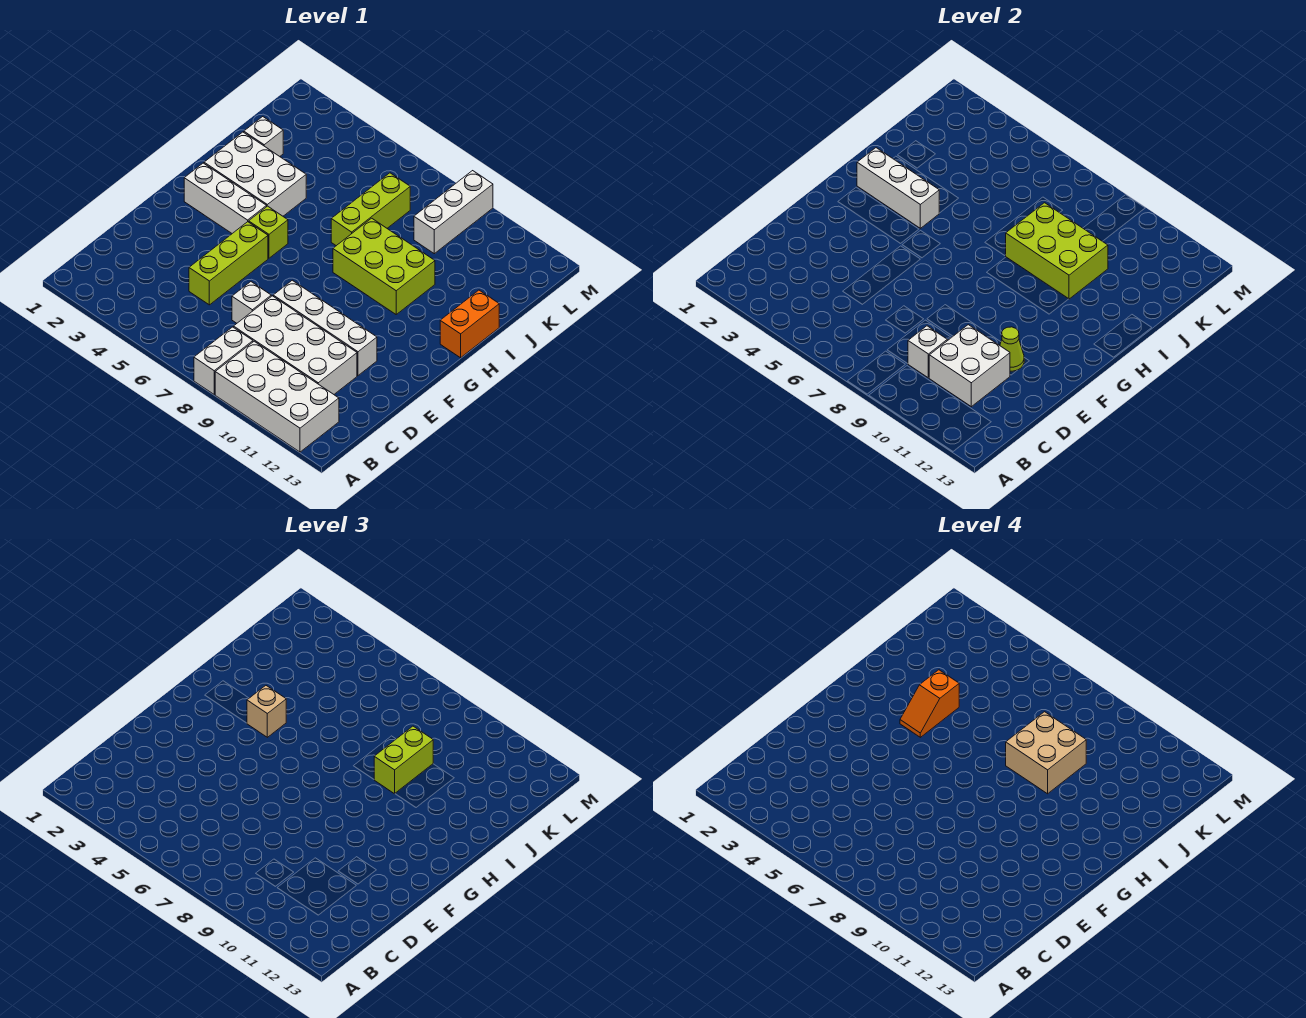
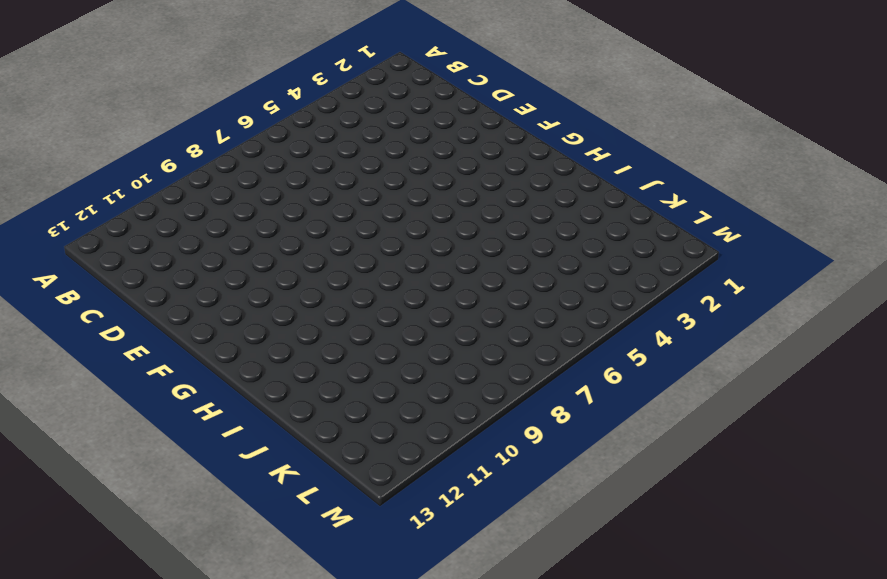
none -> white 1x2 brick [194,327,253,394]
none -> white 2x4 brick [215,341,339,452]
none -> white 2x4 brick [234,296,357,394]

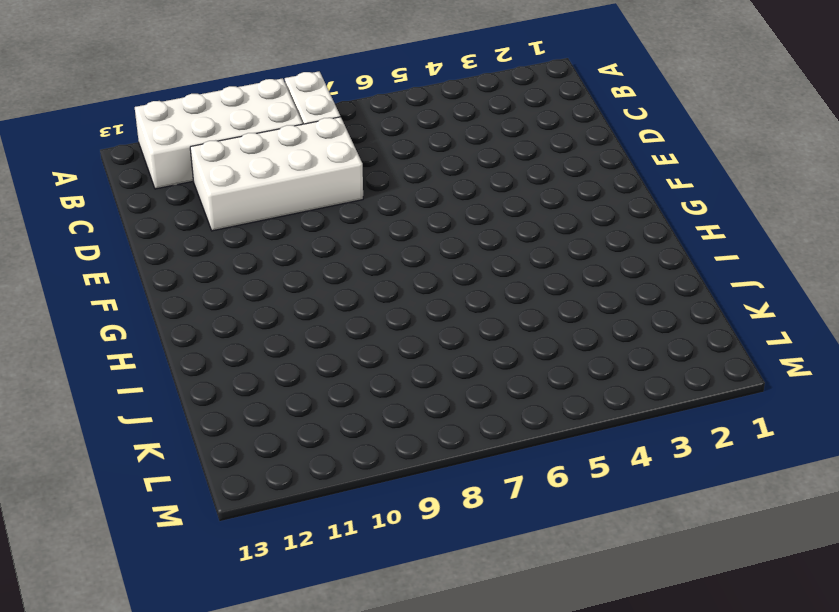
none -> lime 1x3 brick [189,222,268,305]
none -> white 1x1 brick [232,282,271,323]
none -> white 1x4 brick [273,280,377,375]

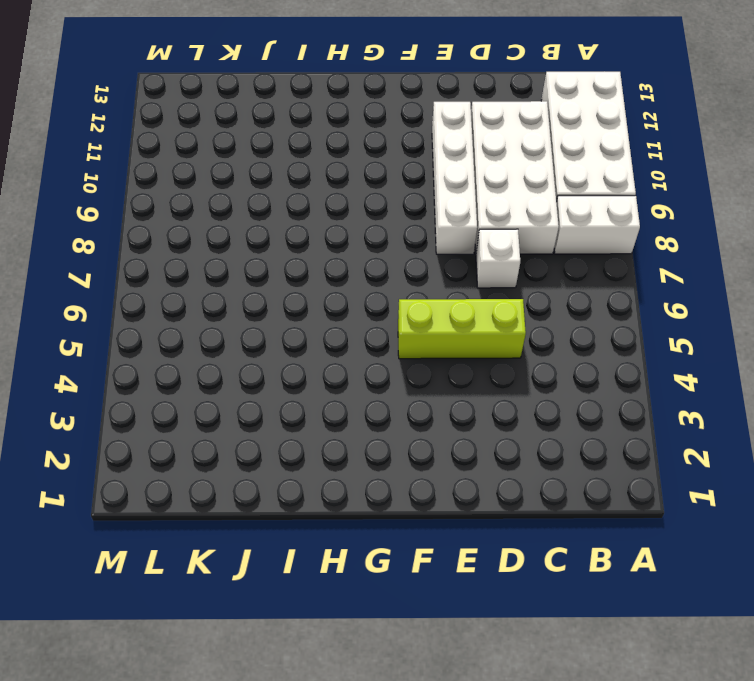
none -> white 1x3 brick [184,163,267,233]
none -> lime 1x1 brick [249,206,288,258]
none -> white 2x3 brick [204,132,306,216]

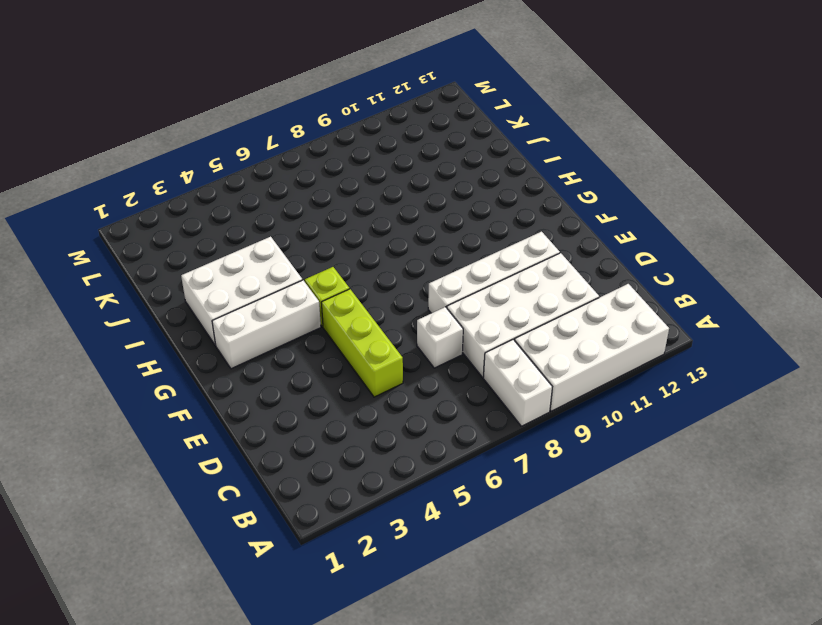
none -> lime 2x3 brick [333,218,435,314]
none -> orange 1x2 brick [440,290,499,358]
none -> lime 1x3 brick [331,173,410,246]

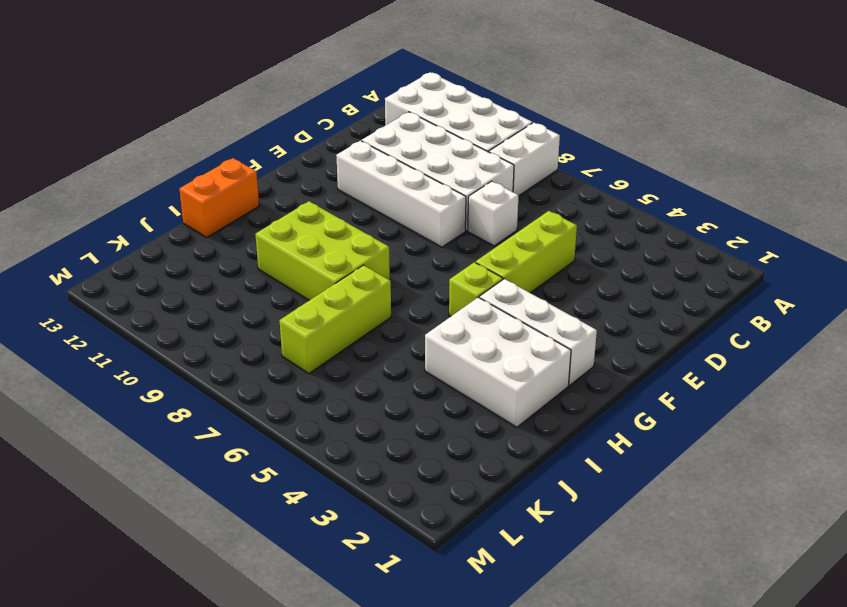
none -> white 1x1 brick [244,117,283,156]
none -> white 1x3 brick [414,171,493,254]
none -> white 1x1 brick [908,326,947,378]

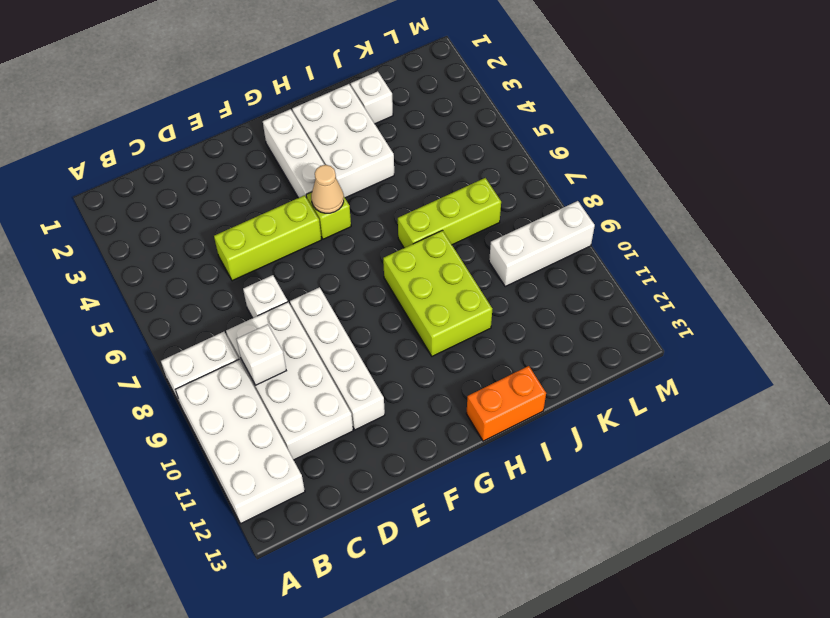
tan 1x1 cone [311,165,344,213] -> none
none -> white 2x2 brick [929,325,1010,407]
none -> lime 1x1 cone [1000,327,1024,371]
none -> white 1x3 brick [857,148,939,228]

